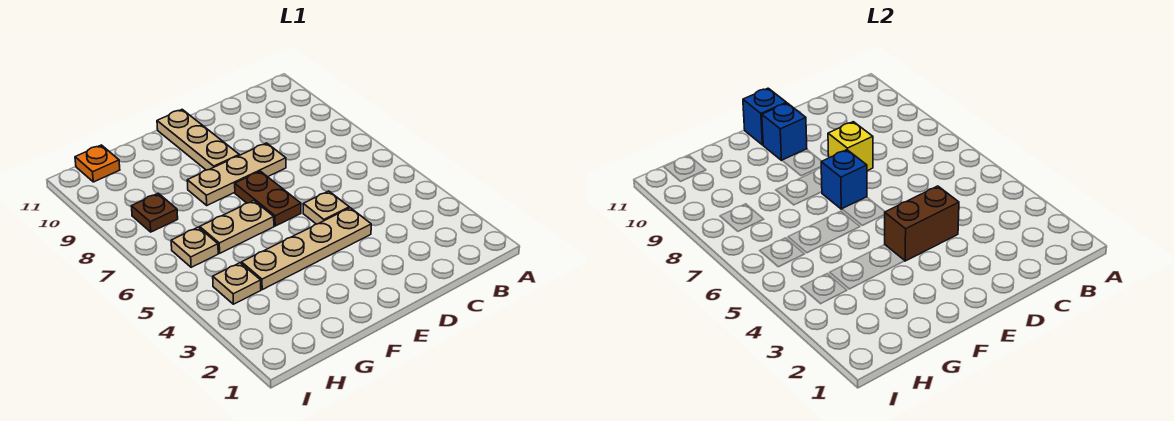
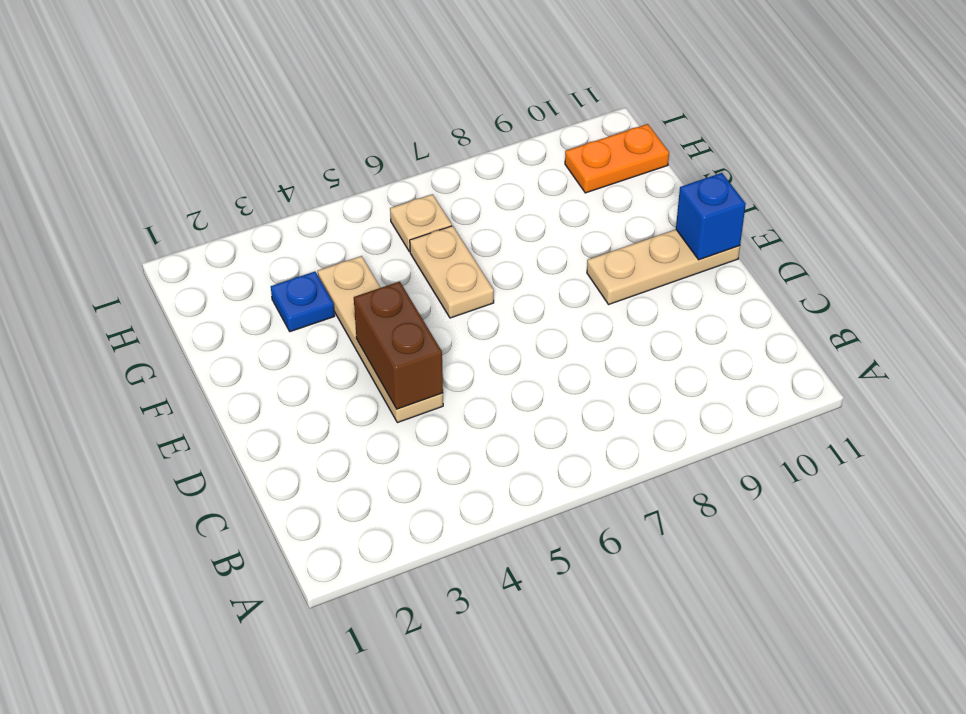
blue 1x1 plate [271,272,335,332] -> none
orange 1x2 plate [565,124,669,193] -> orange 1x1 plate [75,145,120,182]
none -> tan 1x1 plate [303,191,349,224]
none -> tan 1x3 plate [187,143,286,205]
none -> brown 1x2 plate [235,171,301,226]

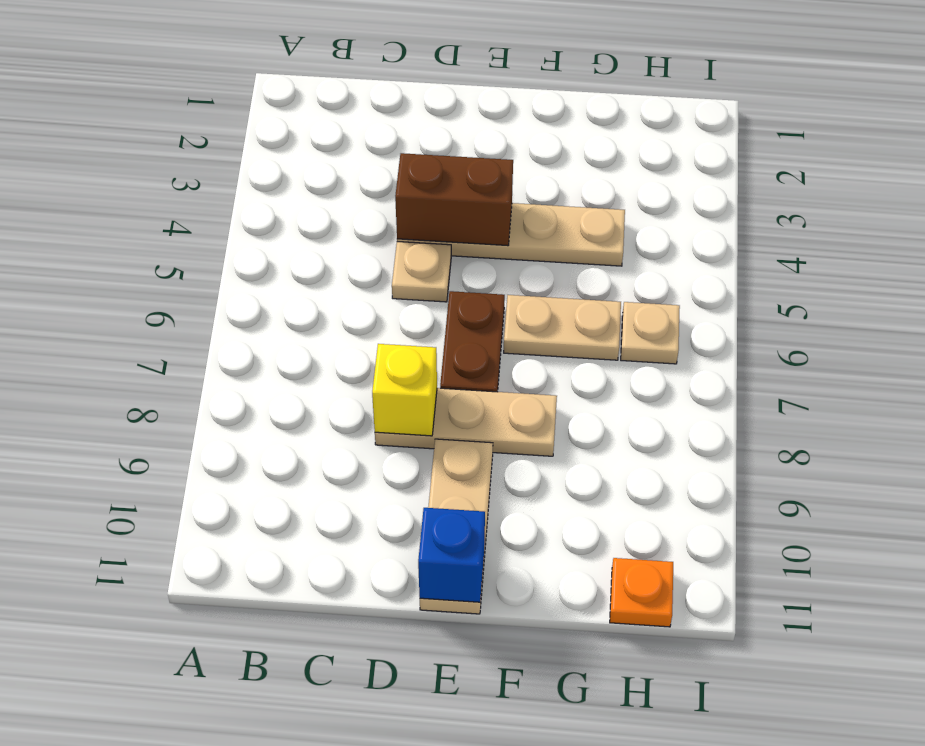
none -> tan 1x1 plate [213,263,261,304]
none -> brown 1x1 plate [132,193,178,232]
none -> blue 1x1 brick [821,150,867,209]

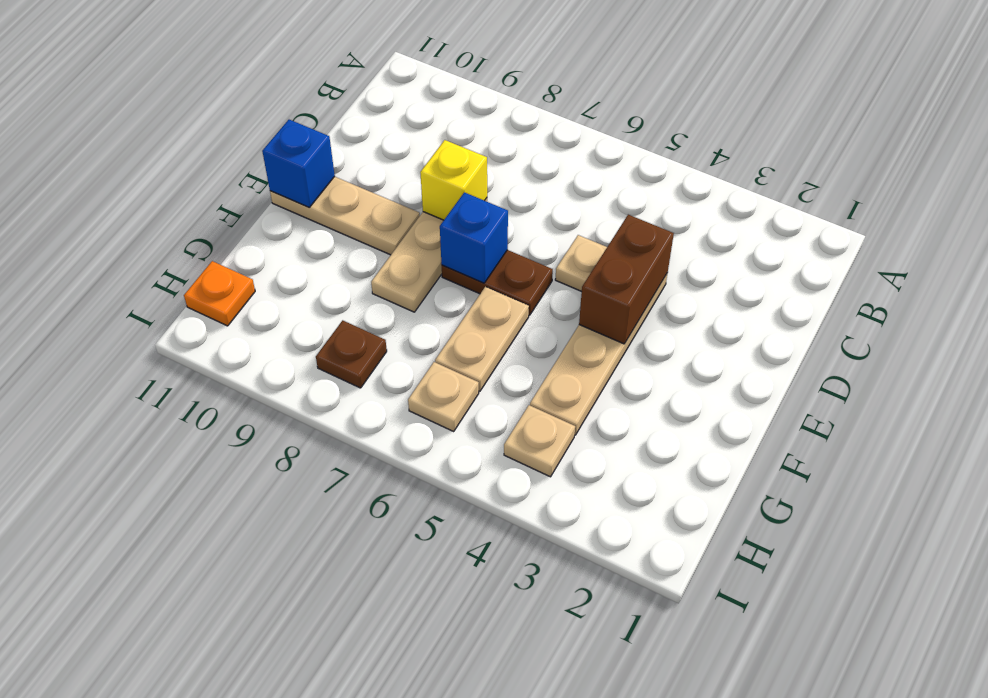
none -> blue 1x1 brick [762,103,807,160]

